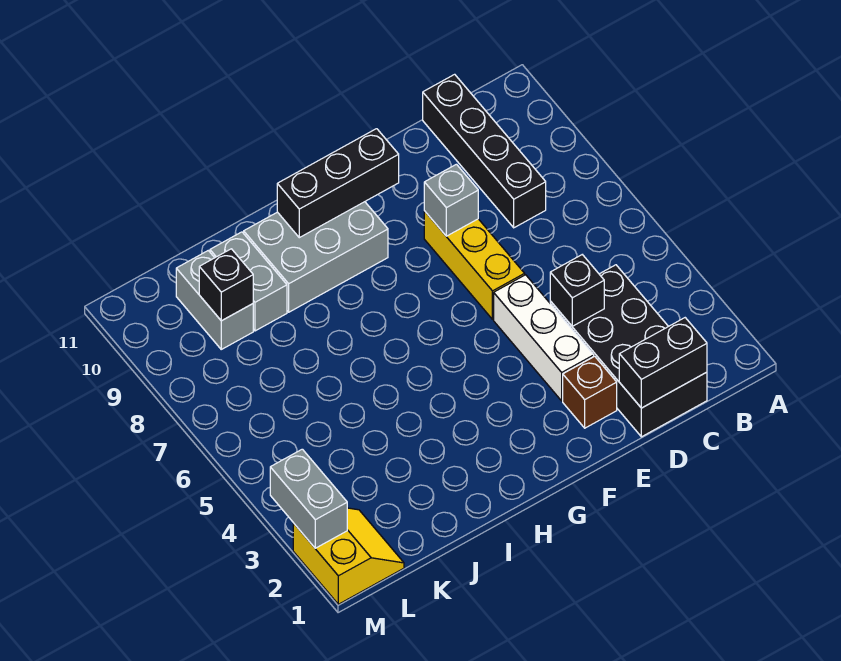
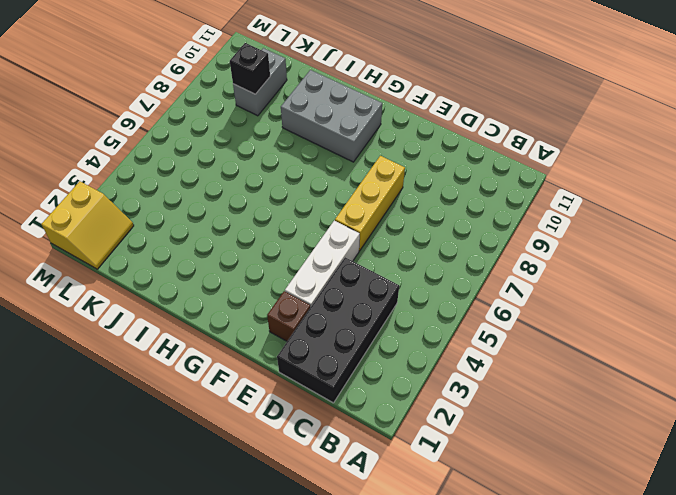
none -> black 1x4 brick [423,74,546,228]
none -> grey 1x2 brick [210,232,287,331]
none -> black 1x2 brick [619,318,707,408]

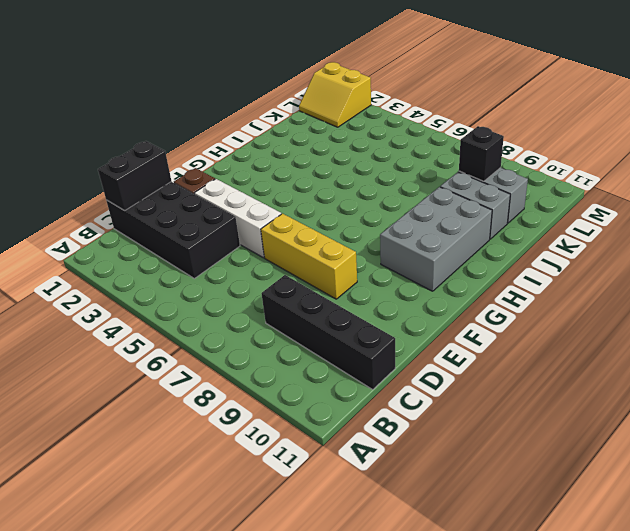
none -> black 1x1 brick [550,255,604,326]
none -> grey 1x1 brick [424,164,478,236]
none -> black 1x3 brick [277,129,399,238]

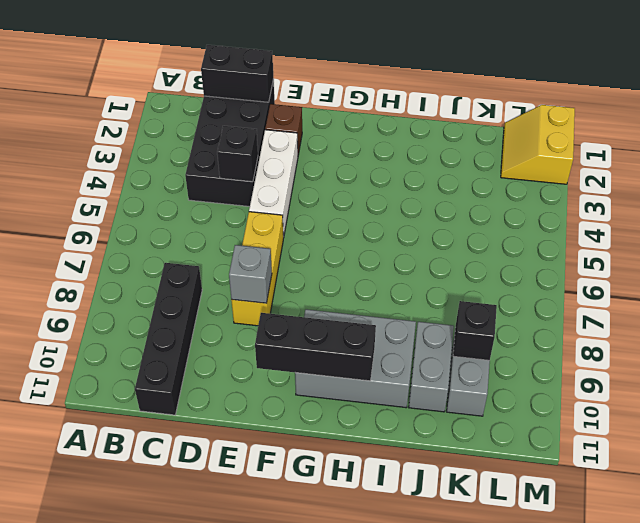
none -> grey 1x2 brick [270,449,347,548]

